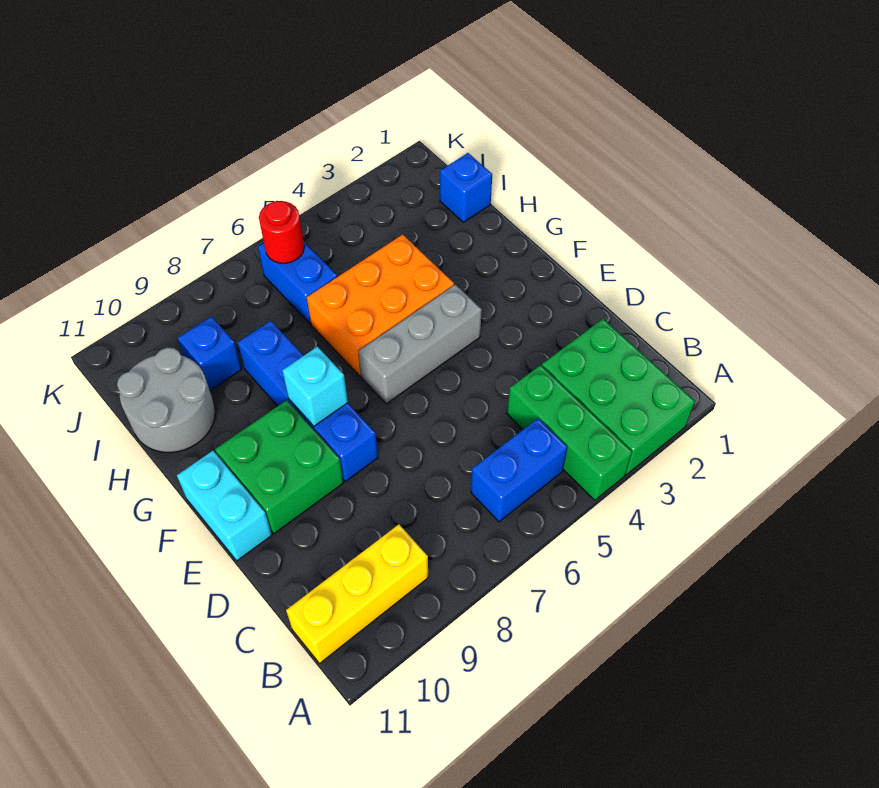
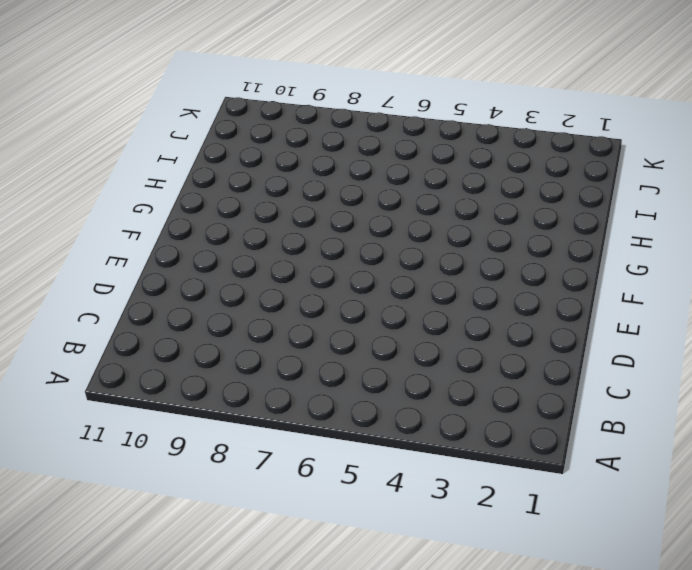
none -> green 2x3 brick [542,319,695,475]
none -> green 1x3 brick [507,365,632,500]
none -> blue 1x2 brick [471,418,568,522]

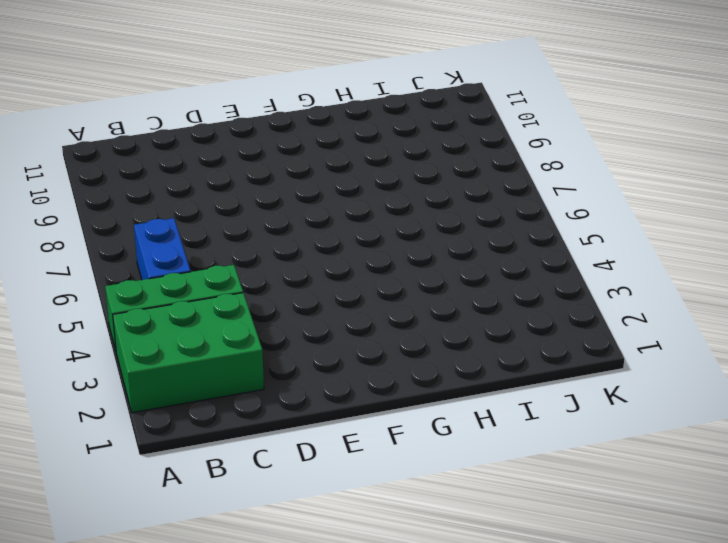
none -> yellow 1x3 brick [286,524,428,663]
none -> blue 1x4 brick [238,321,378,481]
none -> green 2x2 brick [215,400,344,534]

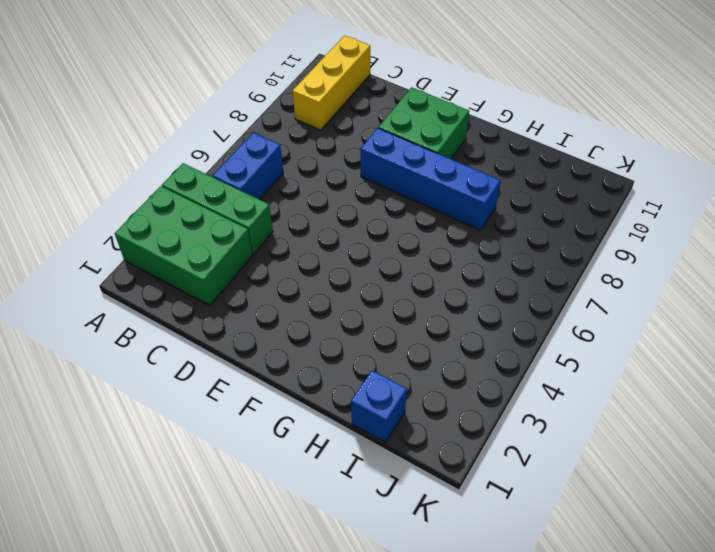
none -> cyan 1x2 brick [177,451,272,561]
none -> grey 1x3 brick [359,285,482,404]
none -> orange 2x3 brick [307,235,454,376]

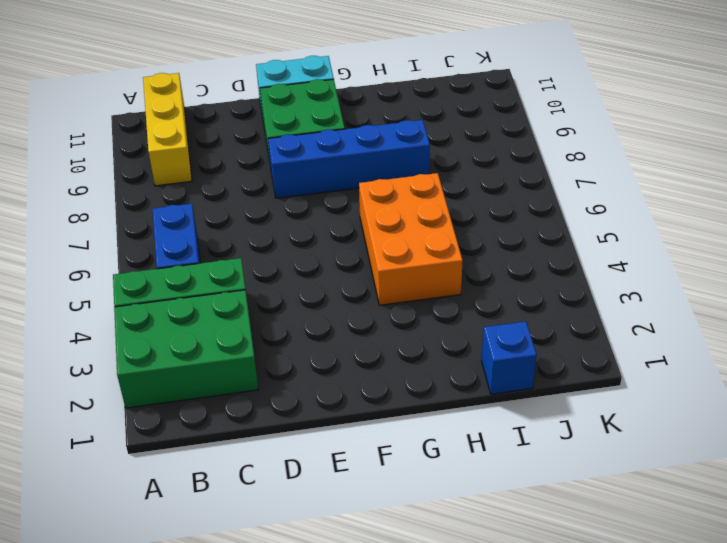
none -> grey 1x3 brick [359,285,482,404]
none -> grey 2x2 round brick [117,348,215,452]
none -> blue 1x2 brick [258,242,337,324]

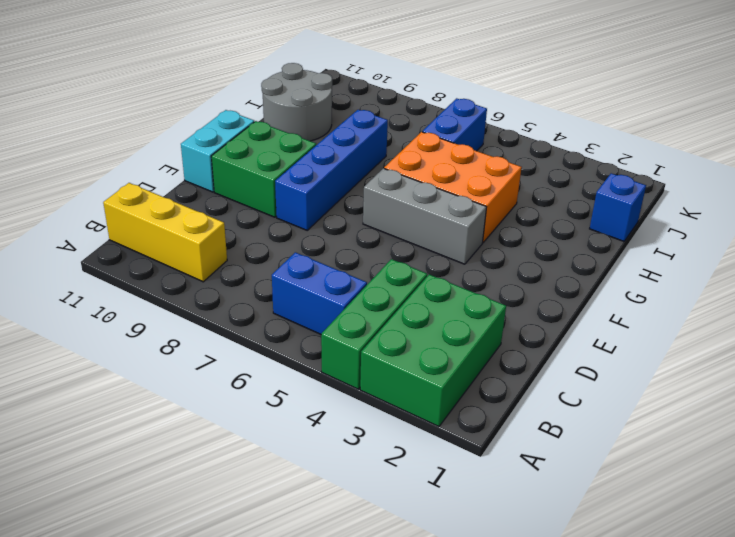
none -> blue 1x1 brick [178,316,242,390]
none -> cyan 1x1 brick [282,347,348,426]
none -> red 1x1 round brick [259,201,304,263]

